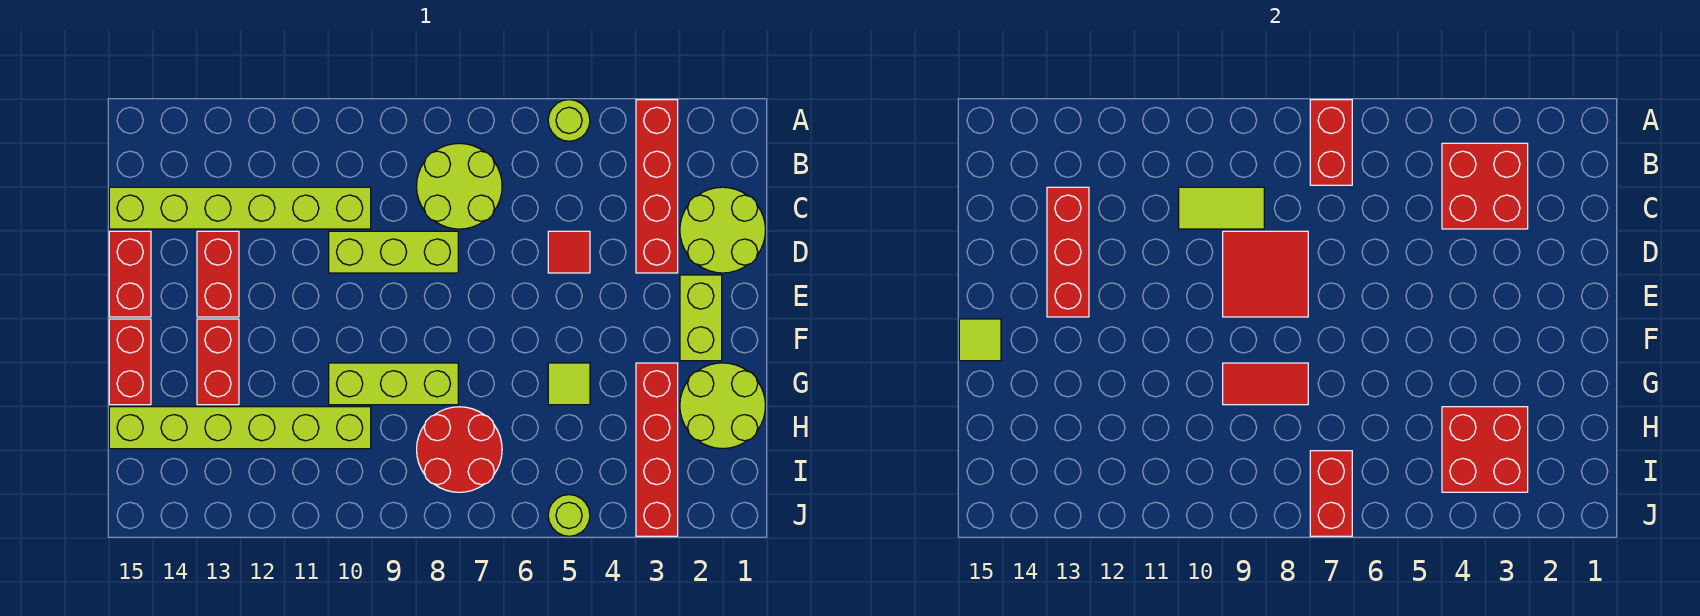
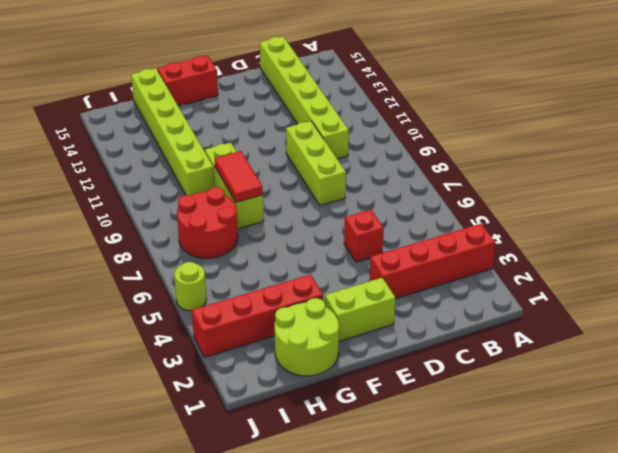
red 1x1 brick [344,210,384,262] -> red 1x1 tile [548,231,590,273]
none -> lime 1x1 round brick [548,100,590,141]
none -> lime 2x2 round brick [417,143,502,229]
none -> lime 2x2 round brick [680,187,765,273]

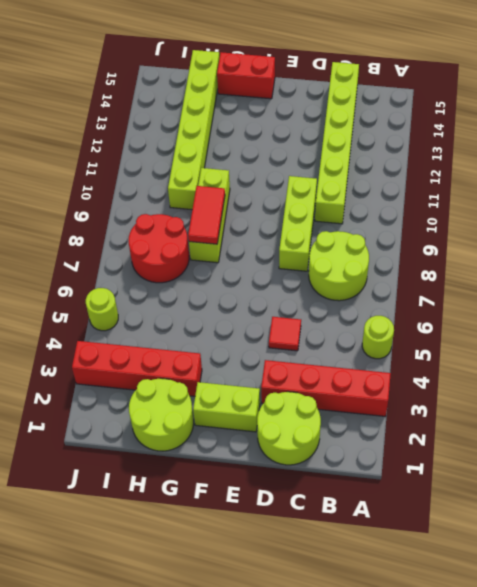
none -> red 1x2 brick [197,231,239,317]
none -> red 1x2 brick [109,231,151,317]
none -> red 1x2 brick [197,319,239,405]

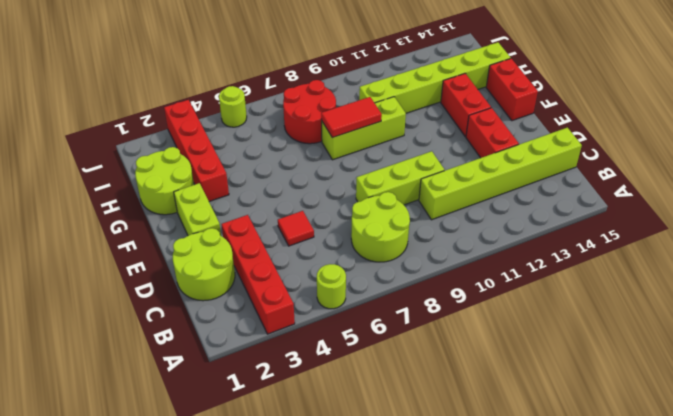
none -> red 1x2 brick [109,231,151,317]
none -> lime 1x1 tile [548,363,590,405]
none -> red 1x2 brick [1310,100,1352,185]

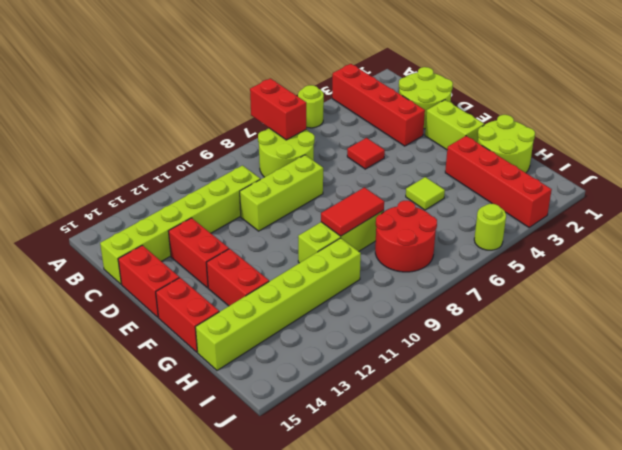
none -> red 2x2 brick [1442,143,1528,229]
none -> lime 1x2 tile [1179,187,1264,229]
none -> red 1x3 brick [1047,187,1089,317]

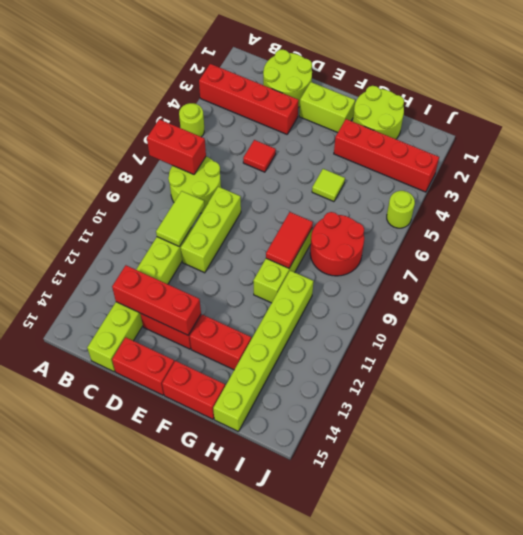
none -> red 2x2 brick [1442,143,1528,229]
none -> red 2x2 tile [1223,231,1308,317]
none -> lime 1x1 tile [959,319,1001,361]

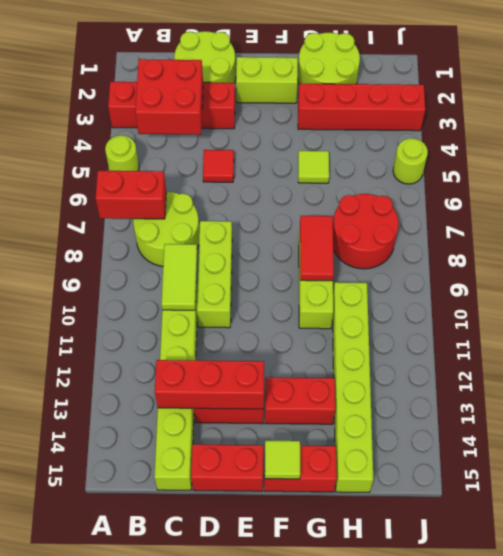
none -> red 2x2 tile [1223,231,1308,317]
none -> red 2x2 brick [1442,407,1528,492]
none -> red 1x2 brick [1310,451,1352,536]

